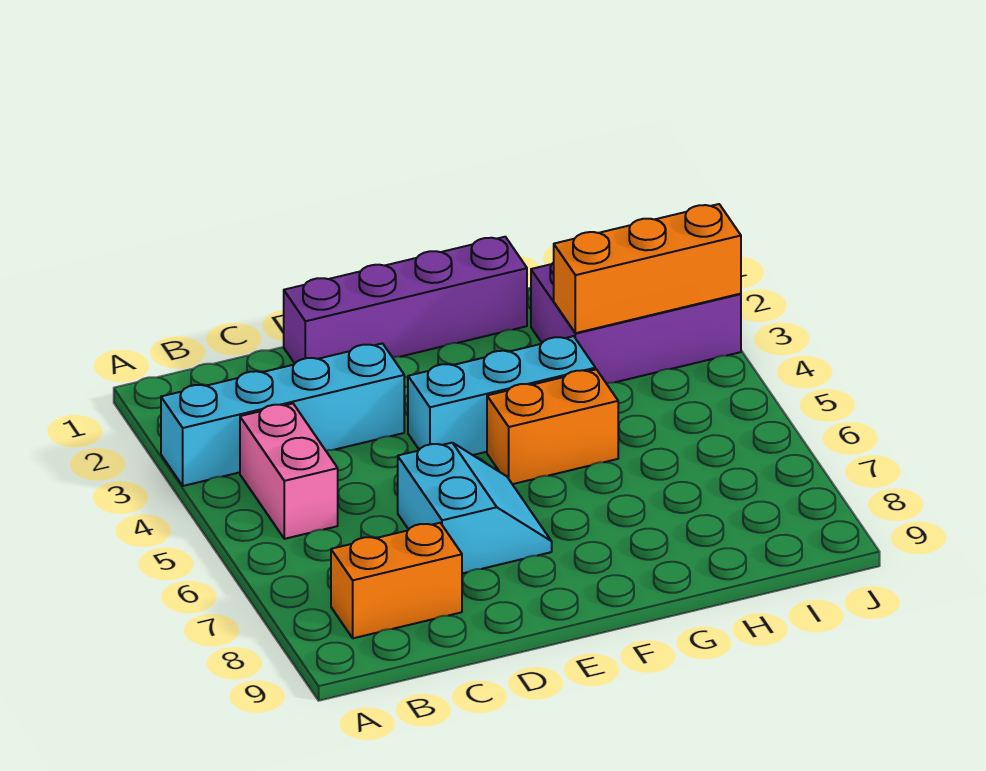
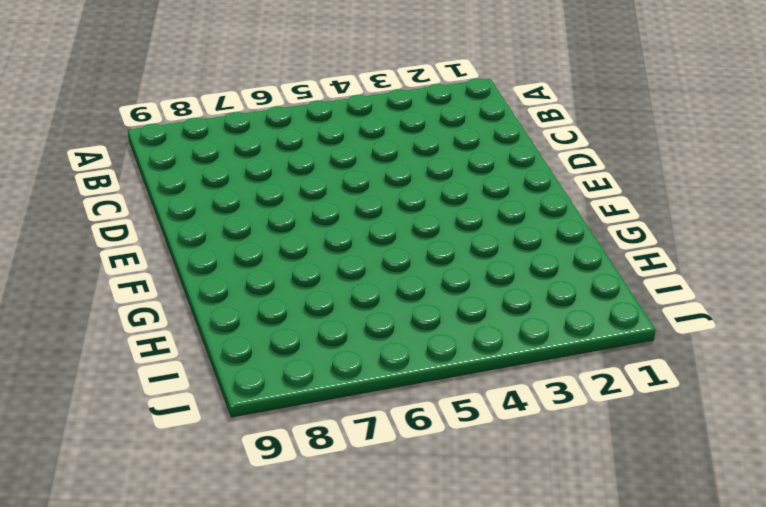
none -> cyan 1x4 brick [161,343,404,486]
none -> pink 1x2 brick [240,404,338,539]

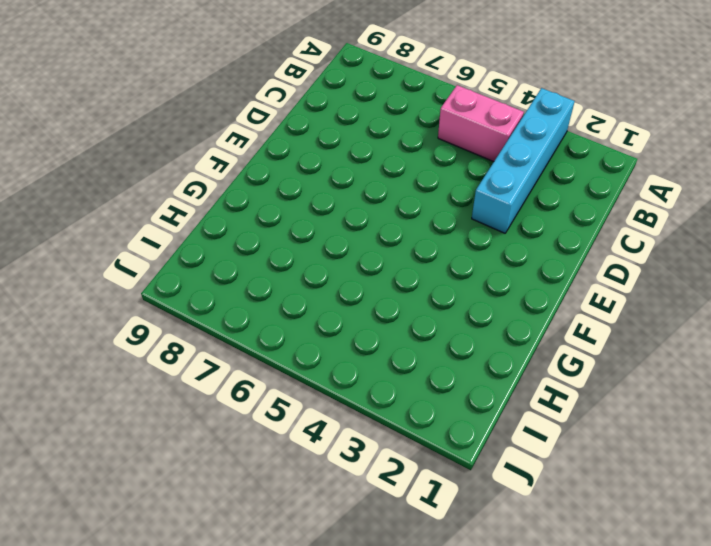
none -> orange 1x2 brick [331,523,462,638]
none -> purple 1x4 brick [284,237,527,363]

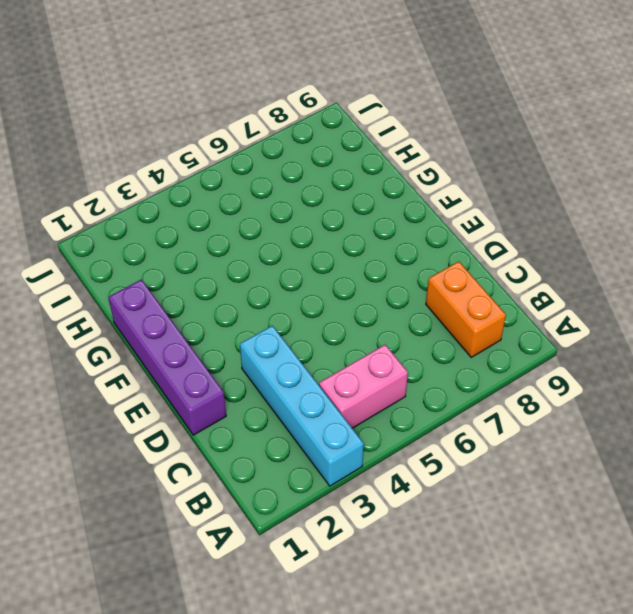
none -> cyan 2x2 slope [398,443,552,574]
none -> cyan 1x3 brick [408,336,595,455]

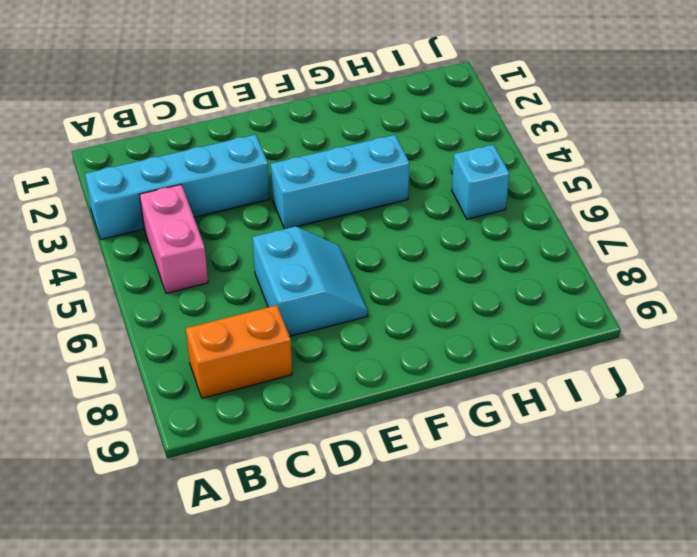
cyan 1x1 brick [452,145,509,219] -> none
none -> purple 1x4 brick [284,237,527,363]
none -> orange 1x2 brick [487,369,618,484]

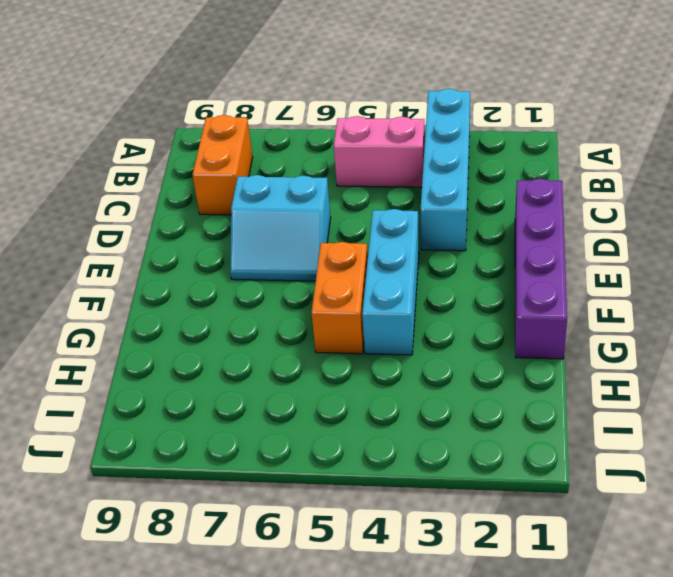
none -> purple 2x3 brick [531,262,741,383]
none -> orange 1x3 brick [554,204,741,333]

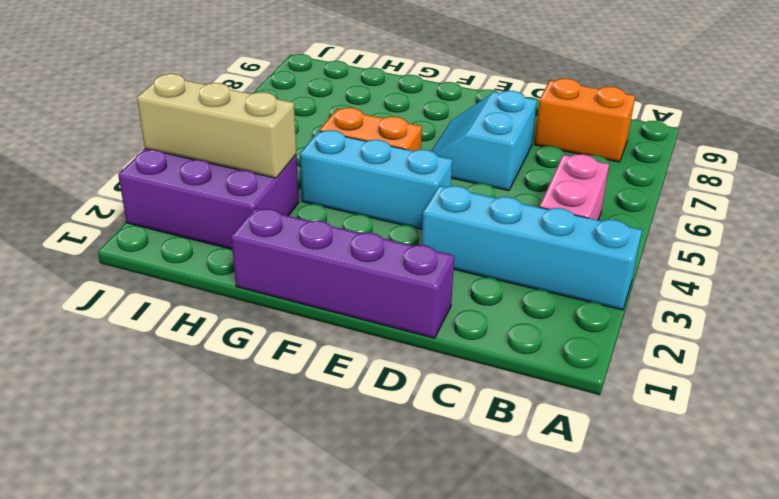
tan 1x3 brick [137,74,296,178] -> orange 1x3 brick [554,204,741,333]

